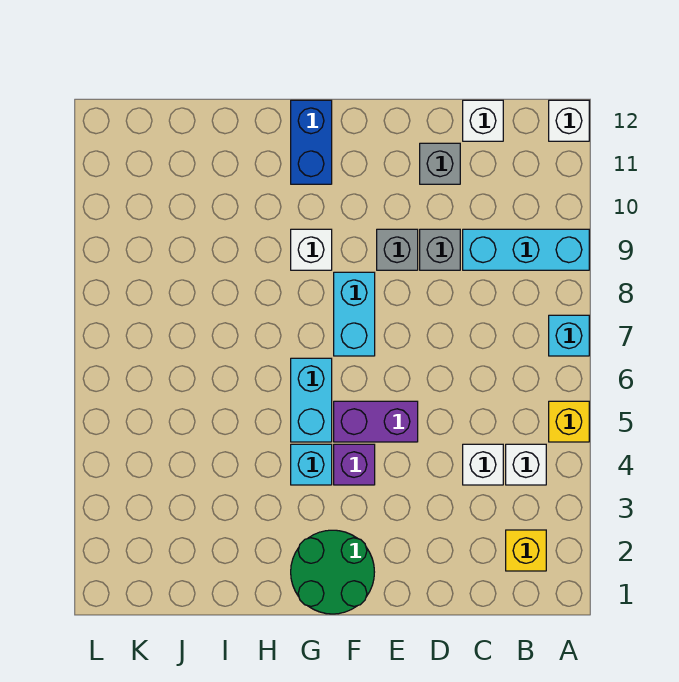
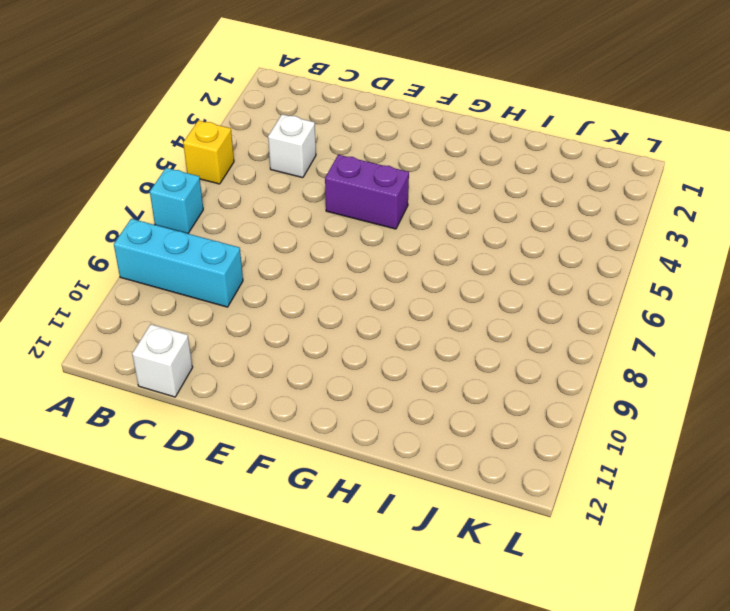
none -> white 1x1 brick [549,100,589,141]
none -> yellow 1x1 brick [506,530,546,571]
none -> white 1x1 brick [506,444,546,485]

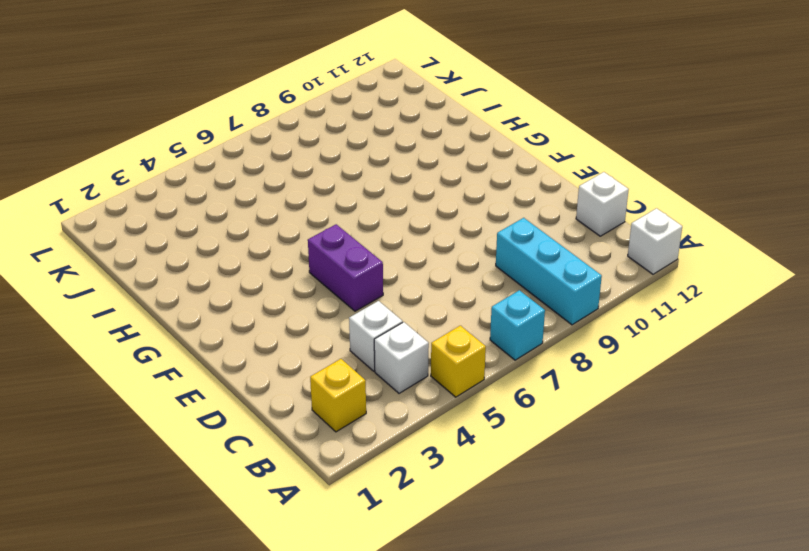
none -> grey 1x1 brick [420,229,460,270]
none -> grey 1x1 brick [420,143,460,184]
none -> grey 1x1 brick [377,229,418,270]

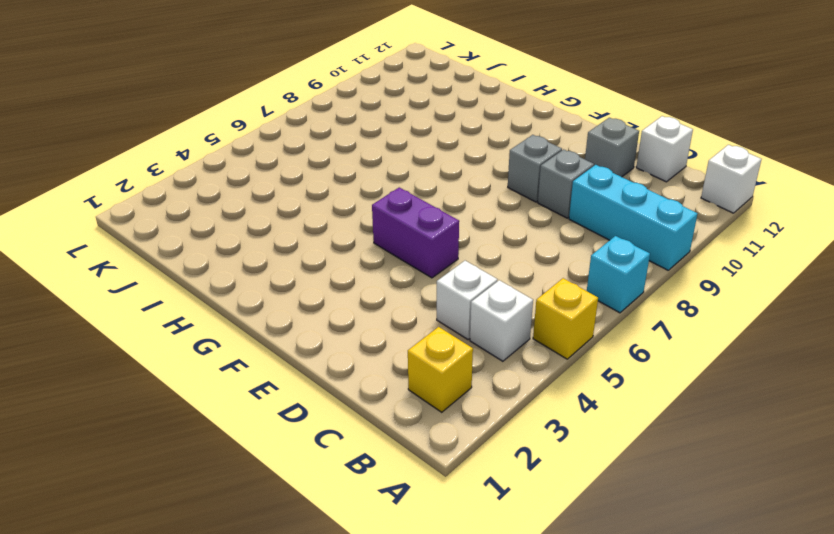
none -> green 2x2 round brick [291,530,374,614]
none -> purple 1x1 brick [334,444,375,485]
none -> cyan 1x2 brick [334,272,375,356]

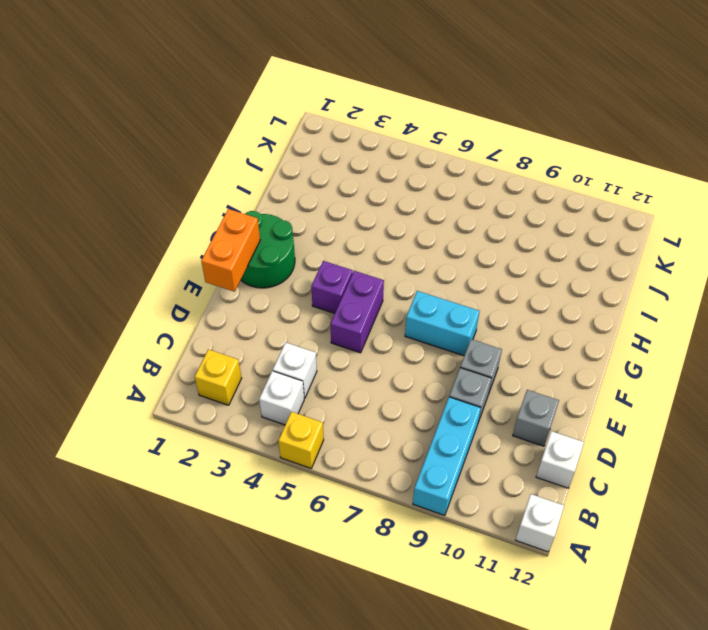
orange 1x2 brick [201,209,260,292] -> none
none -> cyan 1x1 brick [549,315,589,356]
none -> cyan 1x1 brick [291,444,332,485]
none -> cyan 1x2 brick [291,358,332,442]

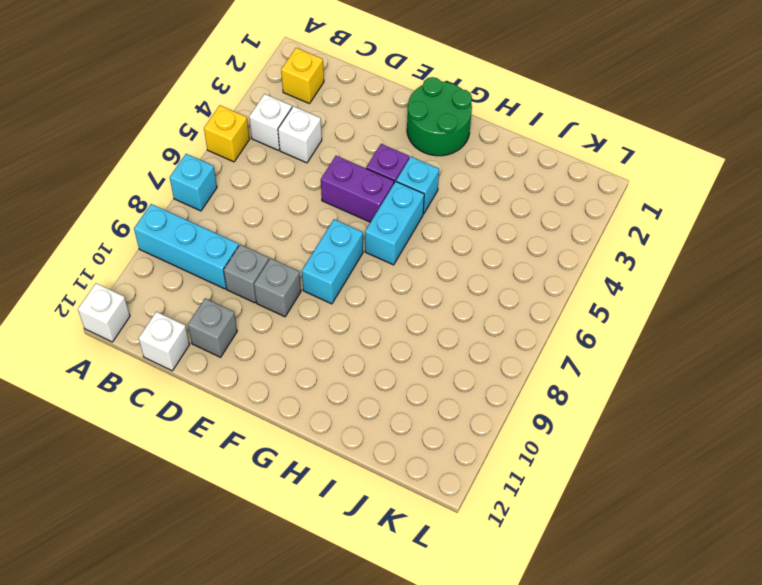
none -> white 1x1 brick [291,229,332,270]
none -> blue 1x2 brick [291,100,332,184]

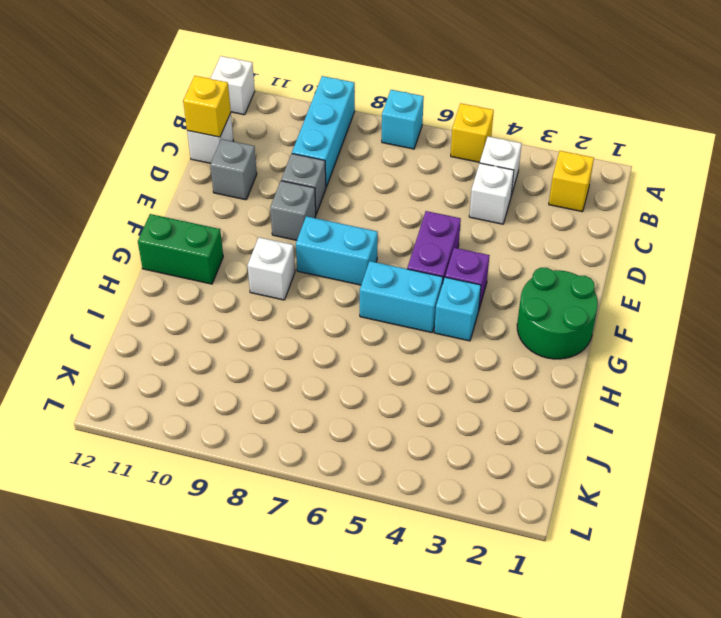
yellow 1x1 brick [183,76,231,137] -> none
green 1x2 brick [138,214,223,284] -> blue 1x2 brick [291,100,332,184]

